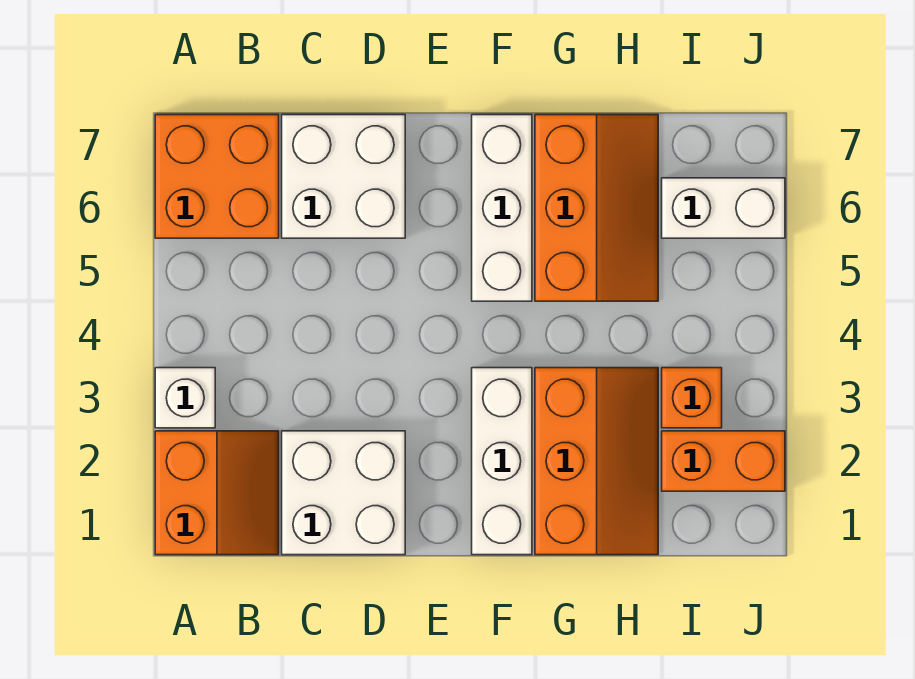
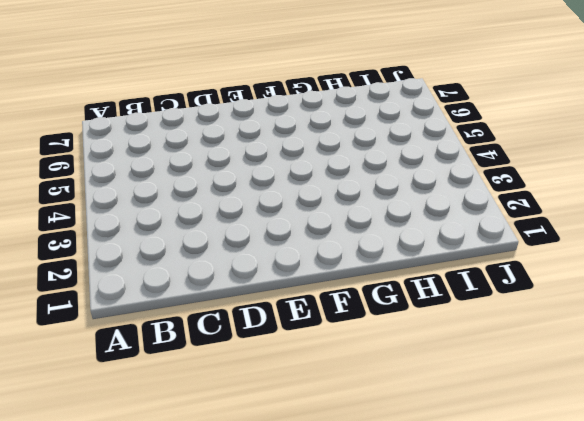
none -> orange 2x2 slope [155,431,279,555]
none -> white 1x1 brick [155,368,215,428]
none -> orange 2x2 brick [155,115,279,238]

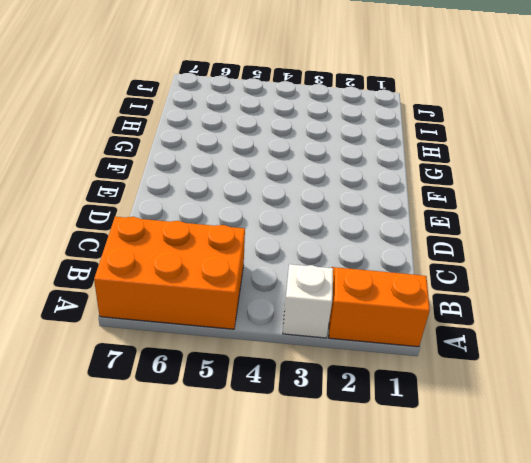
orange 2x3 brick [94,217,245,329] -> orange 2x2 brick [155,115,279,238]
none -> white 2x2 brick [282,431,405,555]
none -> white 2x2 brick [282,115,405,238]
none -> white 1x3 brick [472,368,532,555]

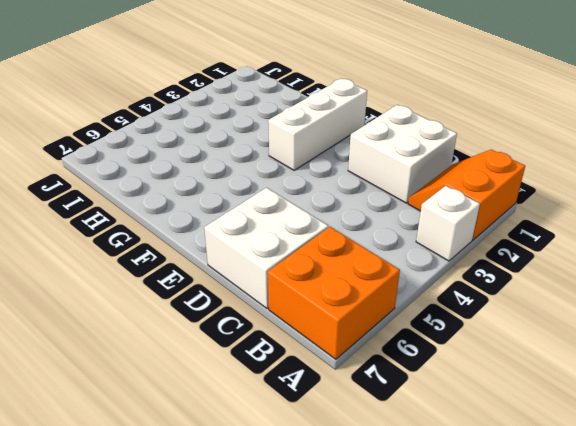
none -> white 1x3 brick [472,115,532,301]
none -> orange 2x3 slope [535,368,658,555]
none -> orange 2x3 slope [535,115,658,301]

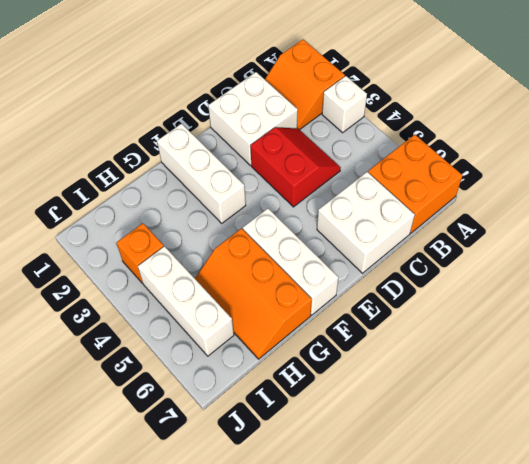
red 2x2 slope [250,127,341,207] -> none
white 1x3 brick [138,246,234,356] -> white 1x2 brick [662,178,785,238]
none -> orange 2x3 slope [535,368,658,555]
none -> orange 1x2 brick [662,431,785,491]

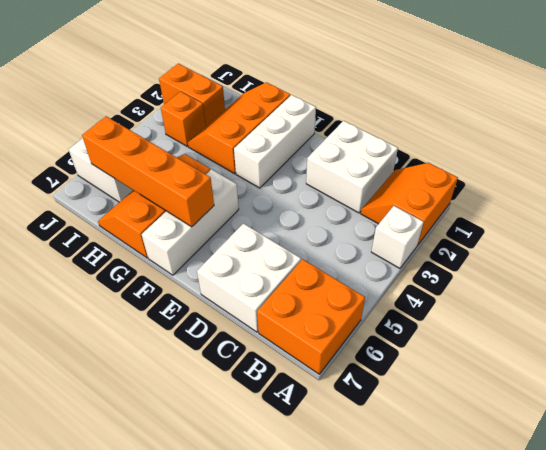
orange 1x4 brick [82,116,214,227] -> none

